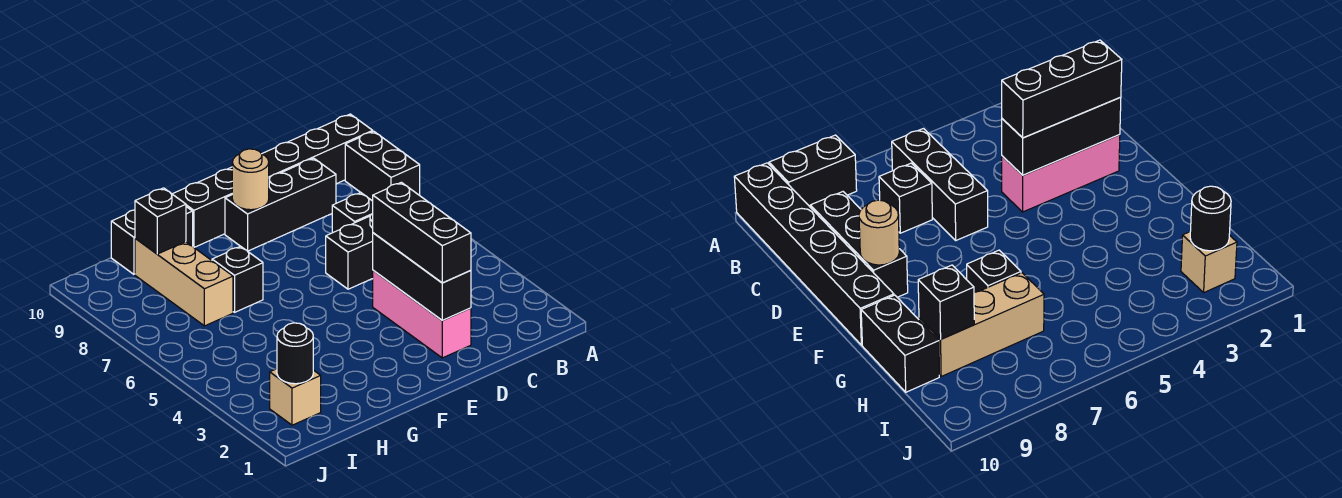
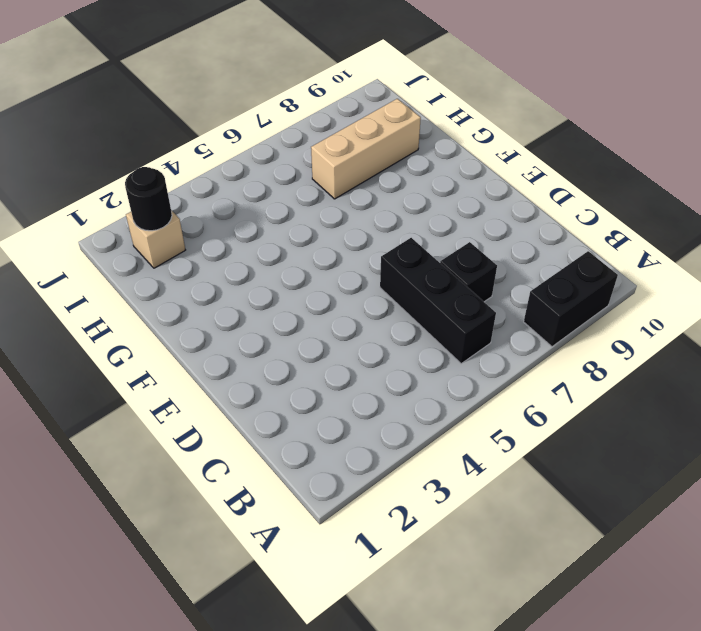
none -> black 1x6 brick [173,114,373,247]
none -> black 1x3 brick [225,158,336,251]
none -> pink 1x3 brick [373,270,471,358]

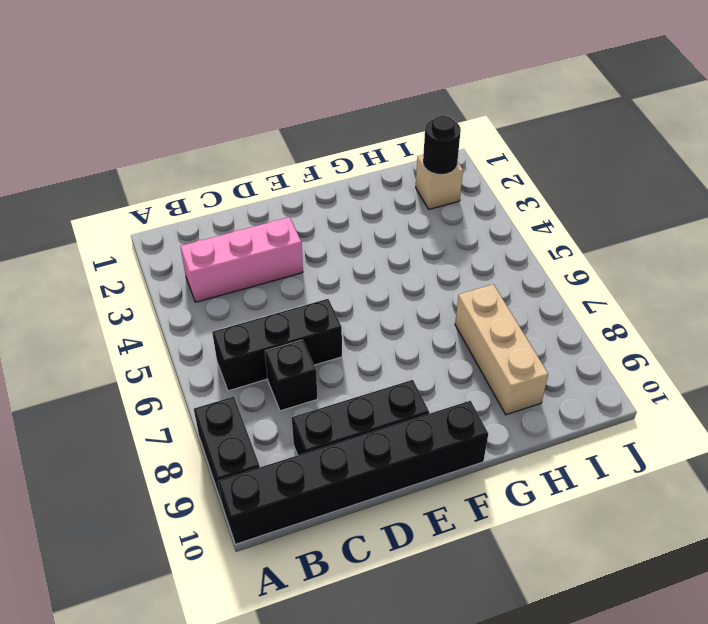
pink 1x3 brick [180,217,303,302] -> pink 1x3 brick turned to [373,270,471,358]
none -> black 1x1 brick [212,246,263,312]
none -> black 1x2 brick [111,207,193,274]
none -> black 1x3 brick [373,233,471,320]

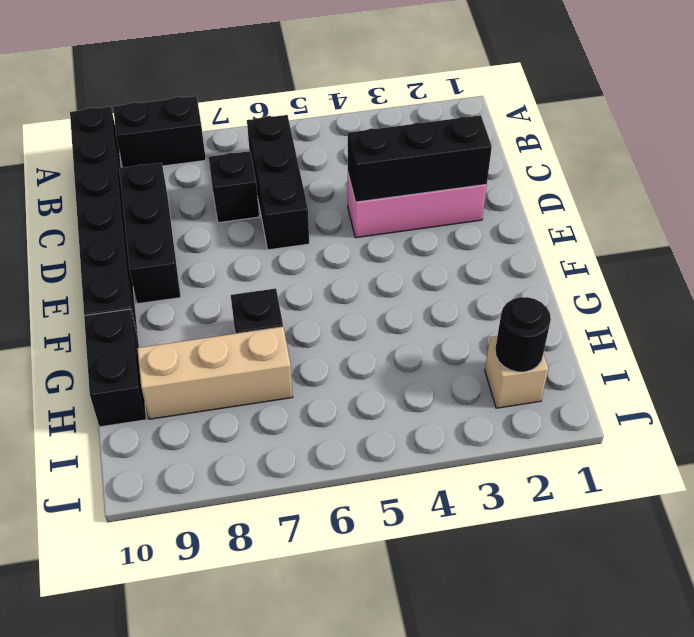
none -> tan 1x1 round brick [232,149,269,210]
none -> black 1x1 brick [135,188,186,254]
none -> black 1x3 brick [373,182,471,283]

